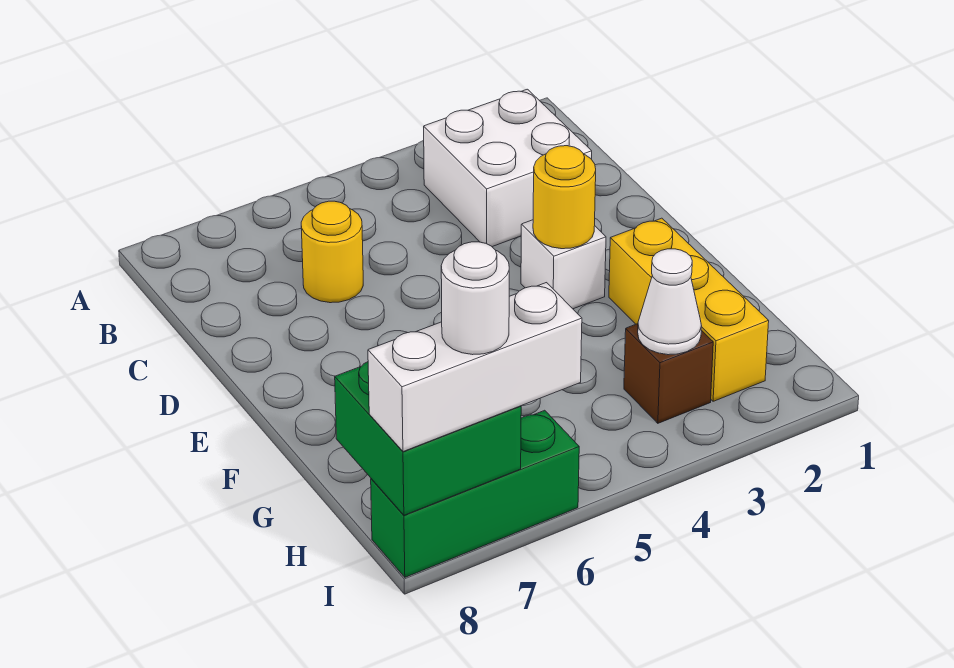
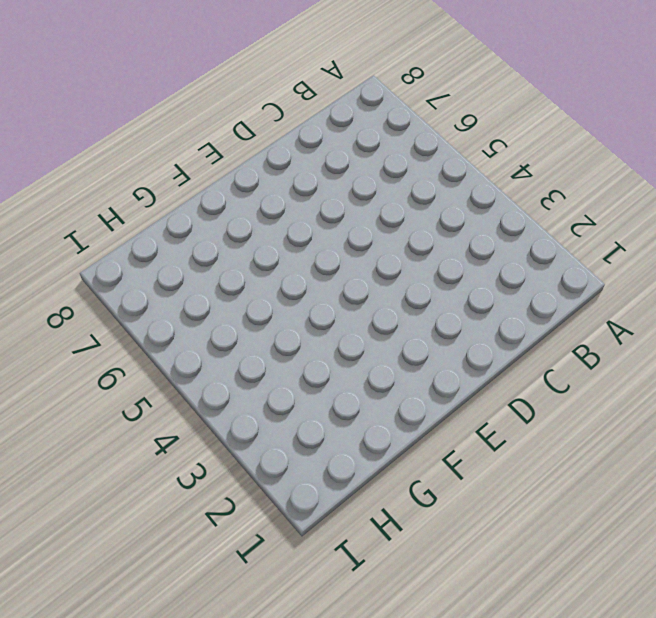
none -> white 2x2 brick [424,89,592,247]
none -> yellow 1x1 round brick [301,201,363,303]

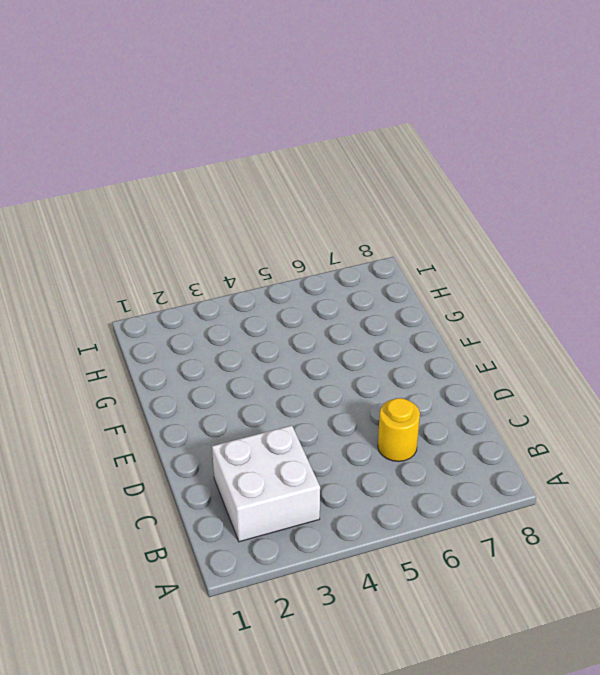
none -> white 1x1 brick [521,220,606,309]
none -> yellow 1x3 brick [609,218,769,401]

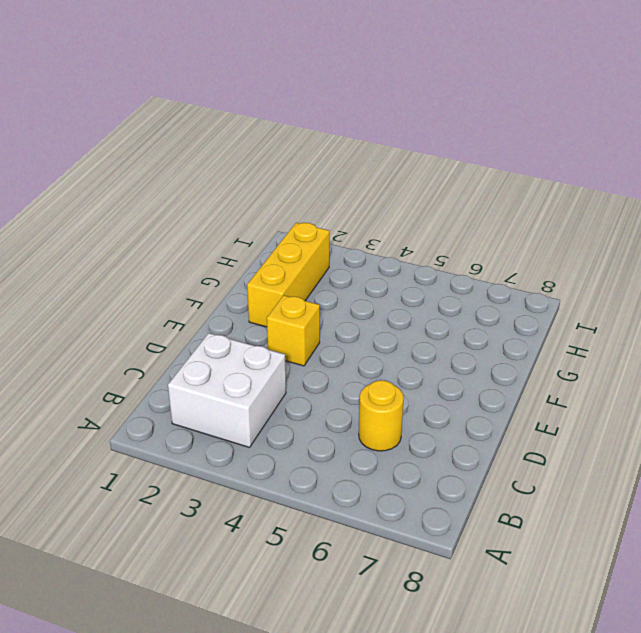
yellow 1x1 brick [267,295,320,366] -> white 1x1 brick [521,220,606,309]
none -> brown 1x1 brick [624,324,713,423]
none -> green 1x3 brick [371,410,579,577]

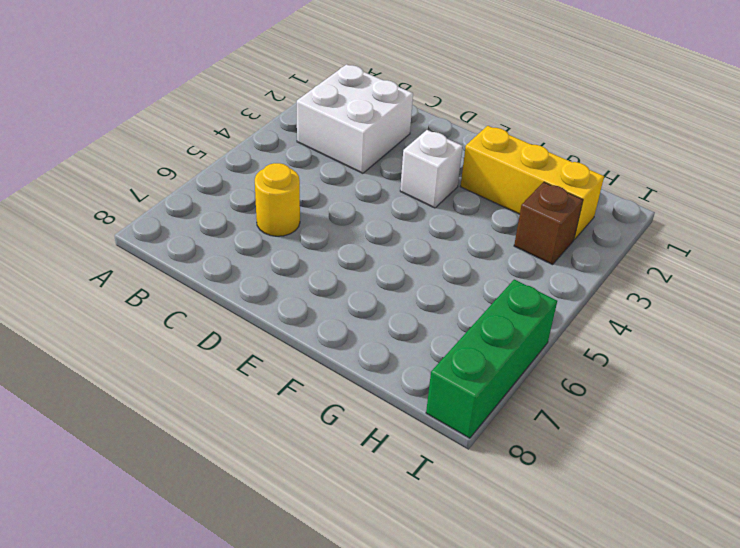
none -> yellow 1x1 round brick [533,146,596,249]
none -> white 1x1 cone [638,249,702,355]

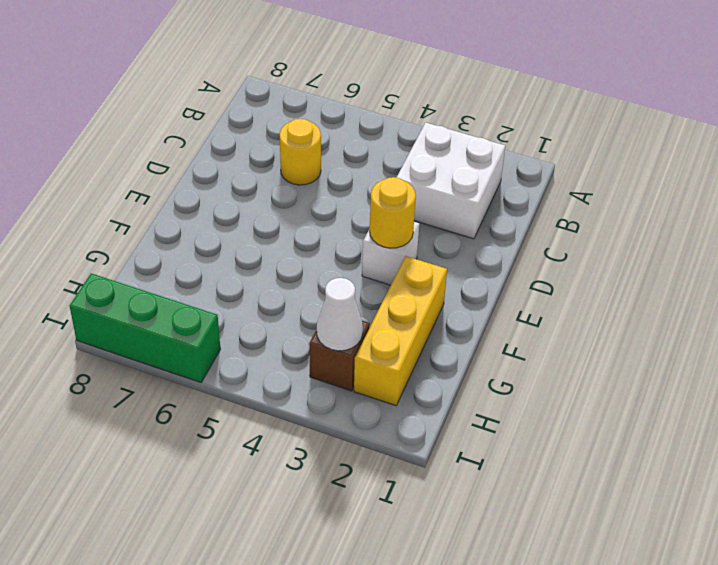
none -> green 2x2 brick [335,362,521,515]
none -> white 1x3 brick [368,283,582,452]

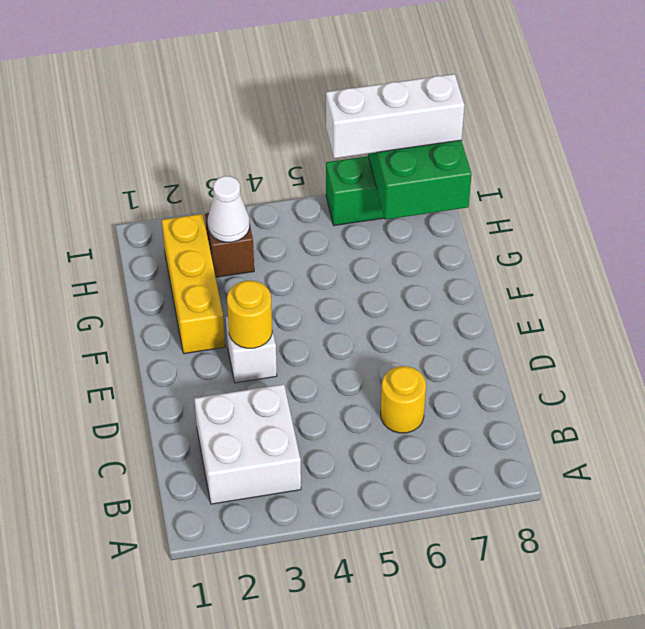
none -> white 1x1 round brick [441,242,509,355]

